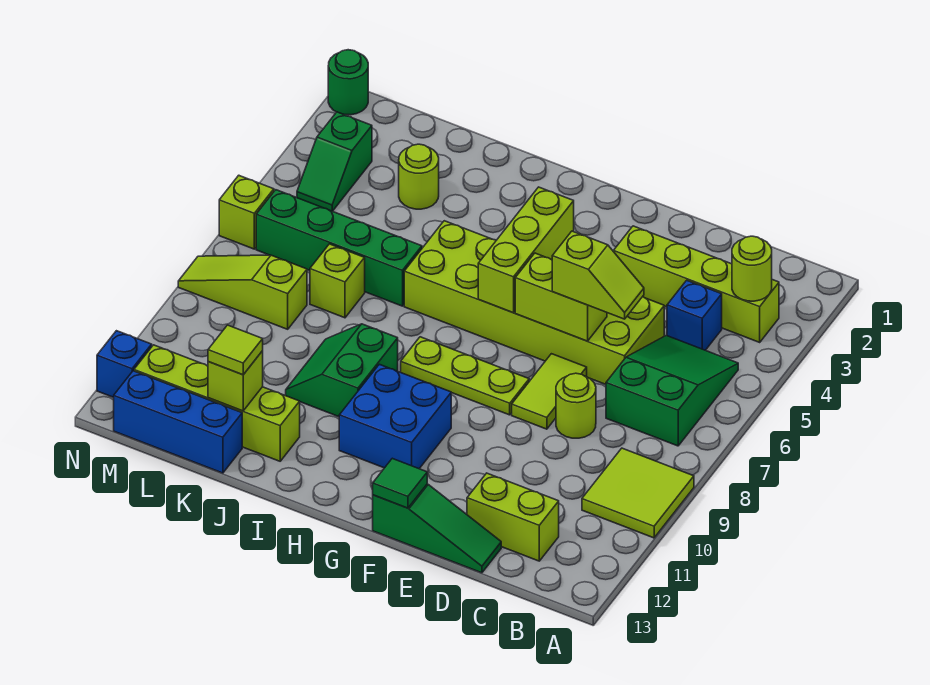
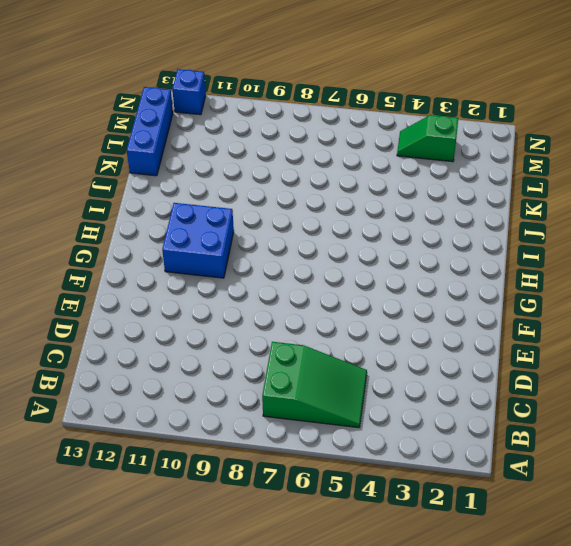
none -> lime 2x2 tile [582,448,694,538]
none -> lime 1x4 brick [613,226,779,342]
none -> blue 1x1 brick [667,280,722,350]

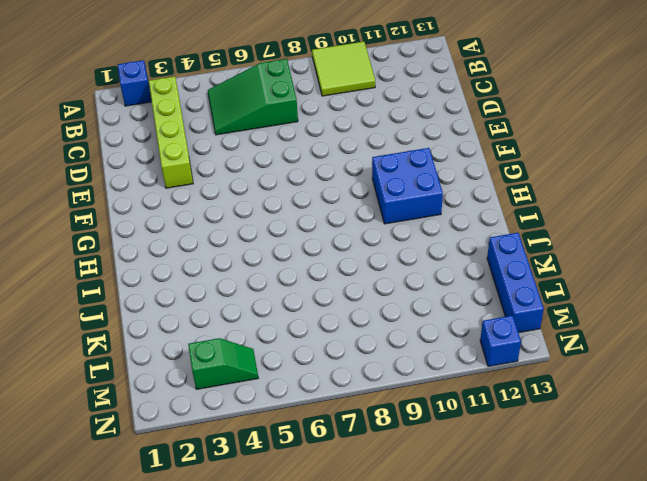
blue 1x1 brick [118,60,151,106] -> blue 1x1 brick moved to [667,280,722,350]
none -> lime 1x2 brick [467,473,559,561]
none -> lime 2x6 brick [404,221,664,384]
none -> lime 1x1 round brick [556,373,596,438]

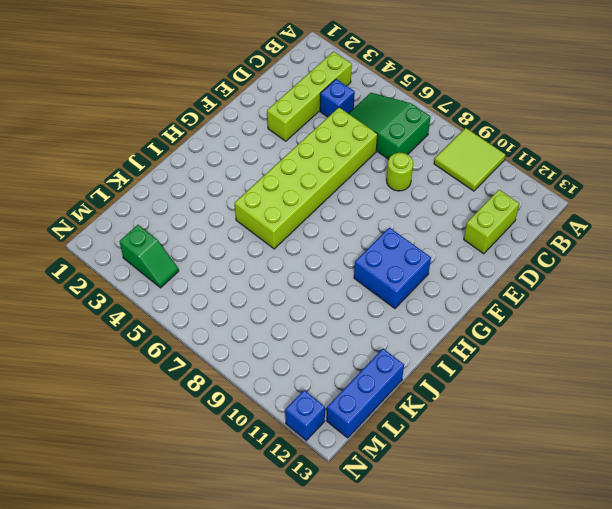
none -> green 1x3 slope [373,484,501,573]
none -> lime 1x2 tile [512,354,587,429]
none -> lime 1x3 plate [401,337,529,415]

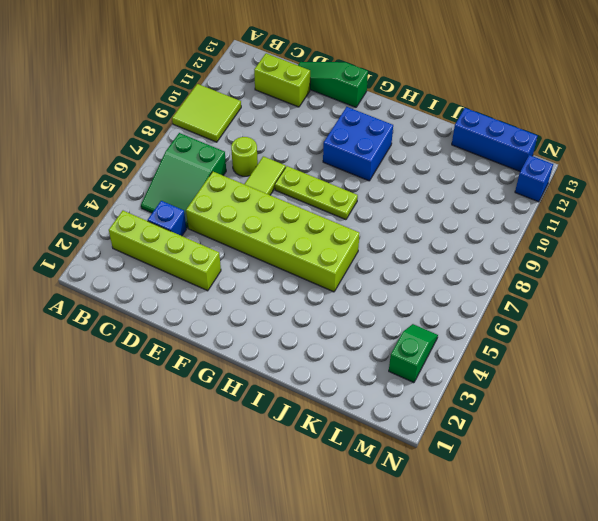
none -> green 2x2 slope [286,324,398,417]
none -> green 1x4 brick [256,190,422,306]
none -> lime 1x4 brick [134,345,300,461]

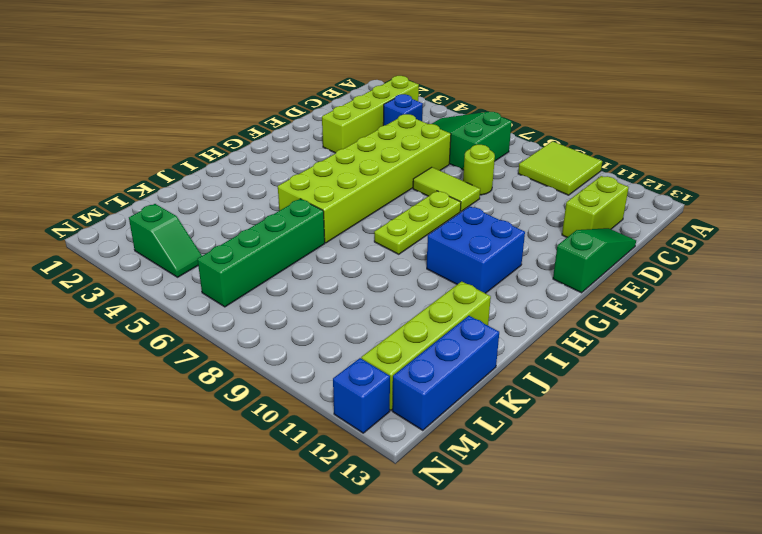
none -> green 2x2 slope [286,324,398,417]
none -> lime 1x1 round brick [399,144,439,209]
none -> lime 1x1 brick [310,244,365,318]

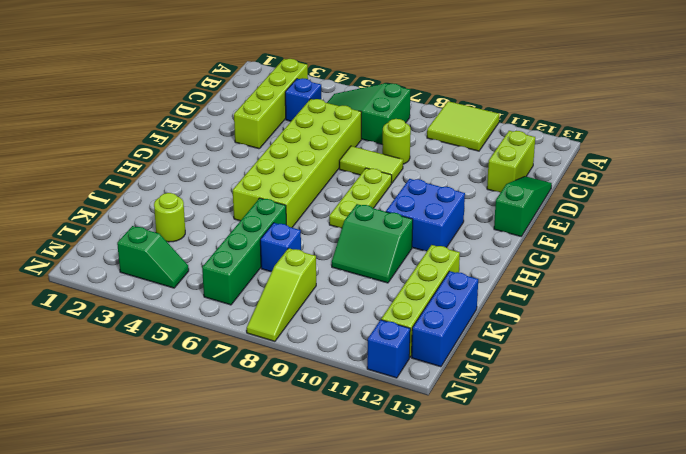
blue 1x1 brick [260,223,301,272] -> lime 1x1 brick [310,244,365,318]
none -> green 1x1 round brick [328,50,368,115]
none -> lime 1x1 brick [219,175,274,249]
none -> lime 1x1 round brick [732,236,772,301]

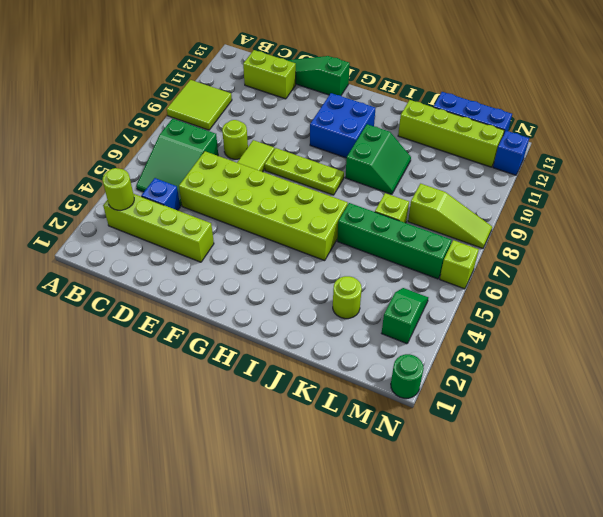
none -> lime 1x2 brick [515,253,607,341]
none -> green 1x1 tile [373,458,427,508]
none -> lime 1x3 brick [478,187,574,313]

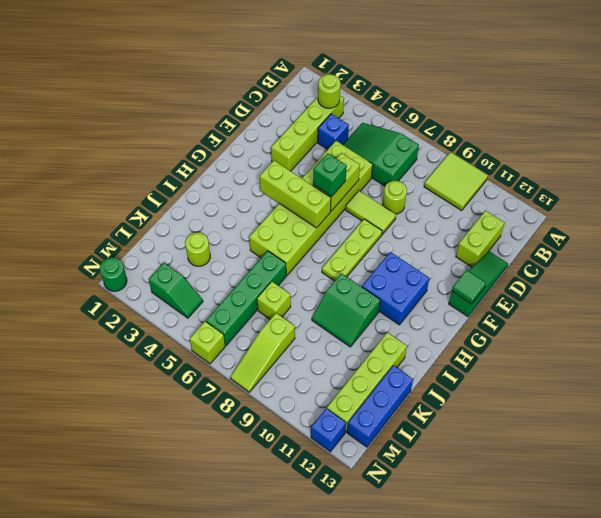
green 1x1 brick [313,153,347,196] -> none
none -> lime 1x1 brick [208,351,263,411]
none -> lime 1x2 slope [552,231,644,319]
none -> lime 1x1 tile [208,325,263,375]

